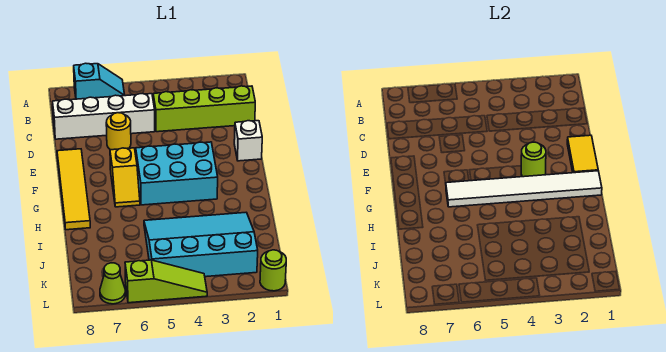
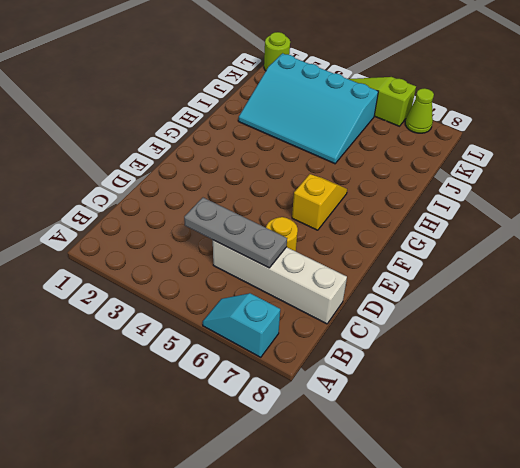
grey 1x3 plate [184,198,287,268] -> none
none -> lime 1x4 brick [153,86,255,132]
none -> white 1x1 brick [234,121,262,161]
none -> yellow 1x4 tile [57,149,90,230]

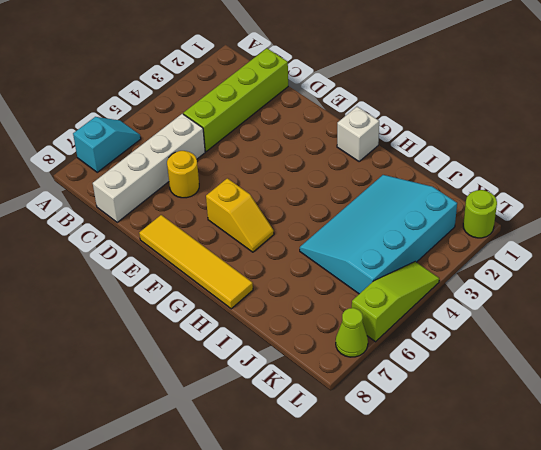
white 1x1 brick [337,107,379,162] -> white 1x1 brick moved to [234,121,262,161]
none -> cyan 2x3 brick [136,142,218,205]
none -> yellow 1x2 tile [567,135,598,173]
none -> lime 1x1 round brick [521,142,546,177]

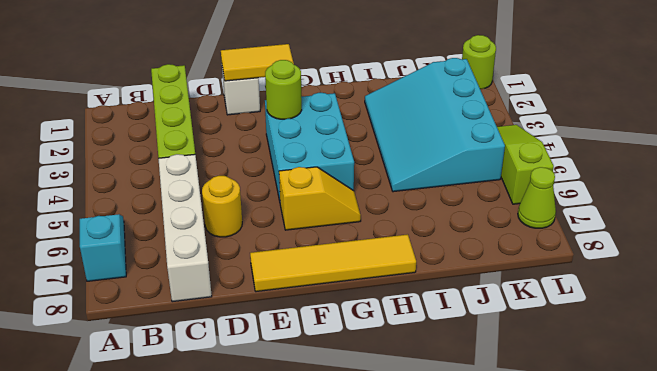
none -> white 1x6 tile [446,171,602,207]

